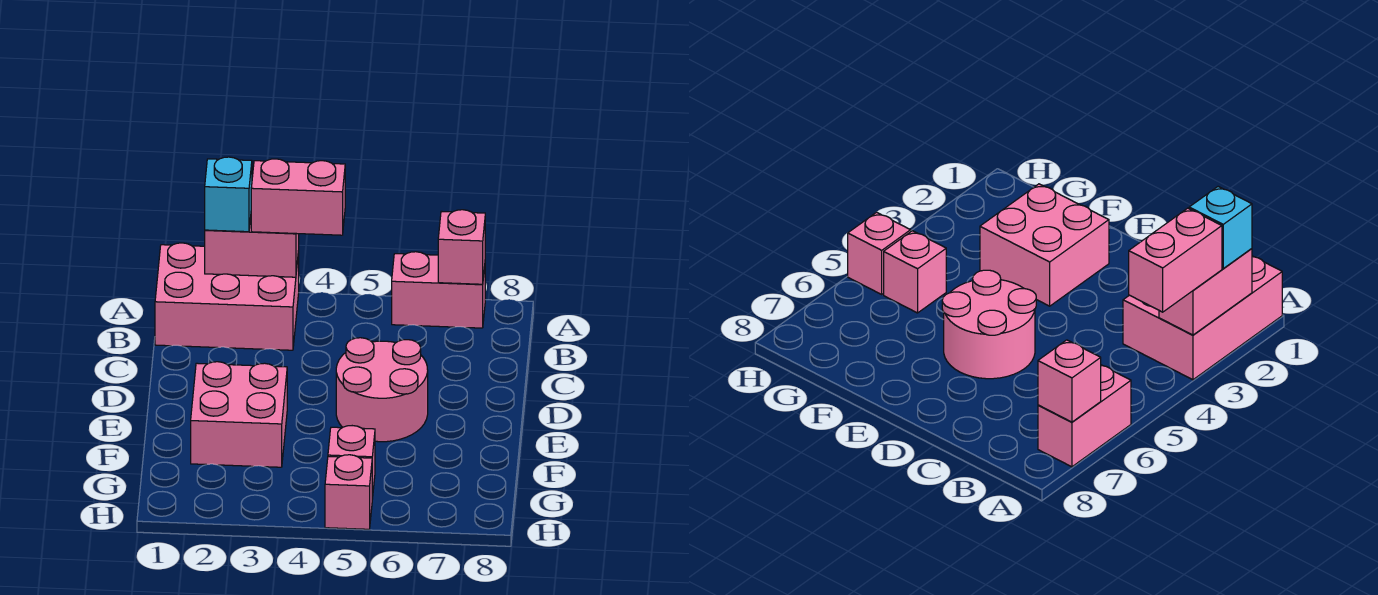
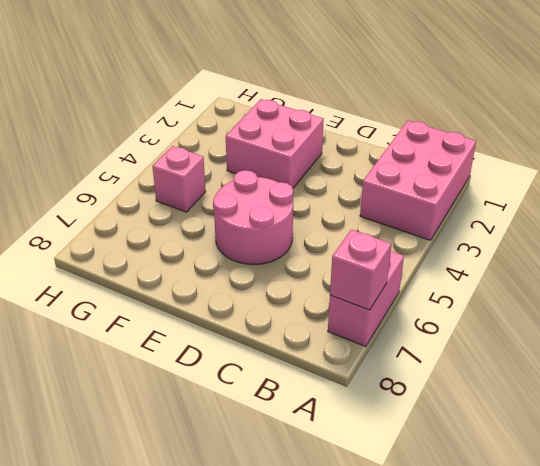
none -> pink 1x1 brick [325,455,372,529]
none -> pink 1x2 brick [205,218,299,277]

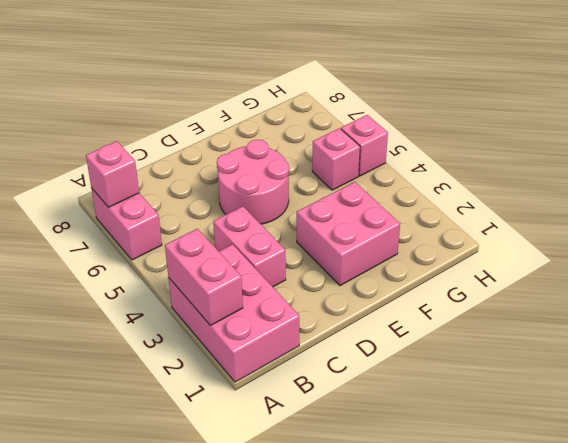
pink 1x2 brick [213,206,286,287] -> pink 1x2 brick moved to [251,159,345,235]
none -> cyan 1x1 brick [205,157,252,232]

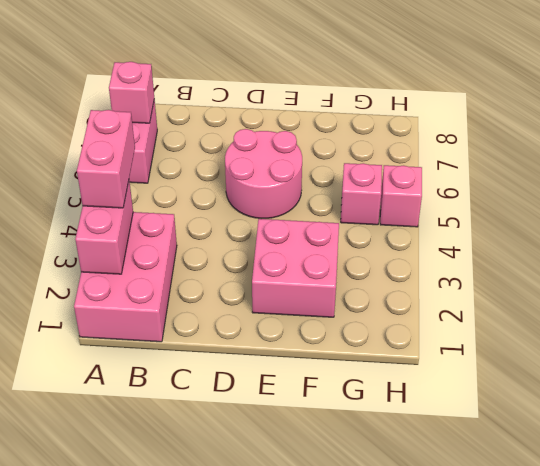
none -> cyan 1x1 brick [205,157,252,232]

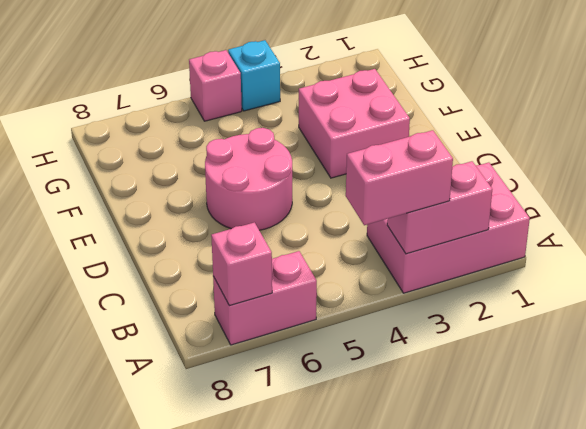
cyan 1x1 brick [228,40,280,111] -> cyan 1x1 brick moved to [205,157,252,232]
none -> pink 1x1 brick [328,426,375,499]

